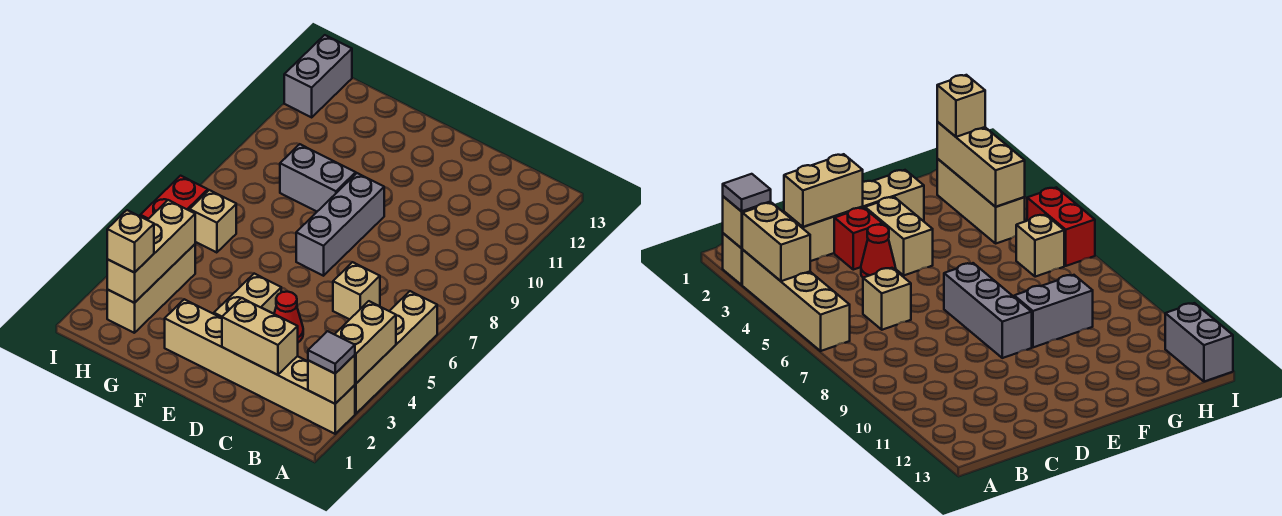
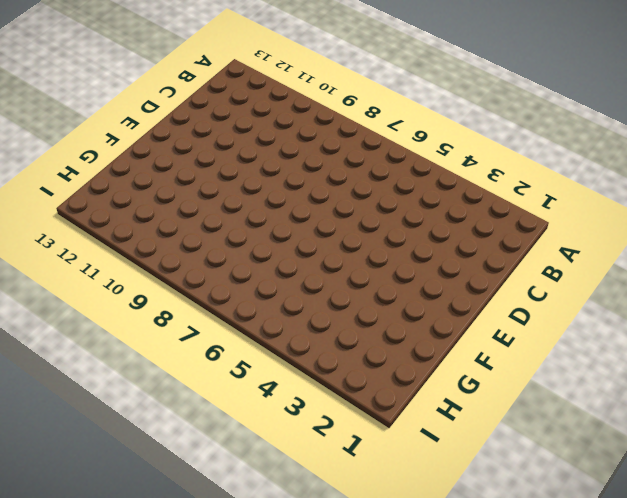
none -> tan 1x6 brick [165,299,355,434]
none -> tan 1x4 brick [355,291,437,414]
none -> tan 1x1 brick [333,262,380,319]

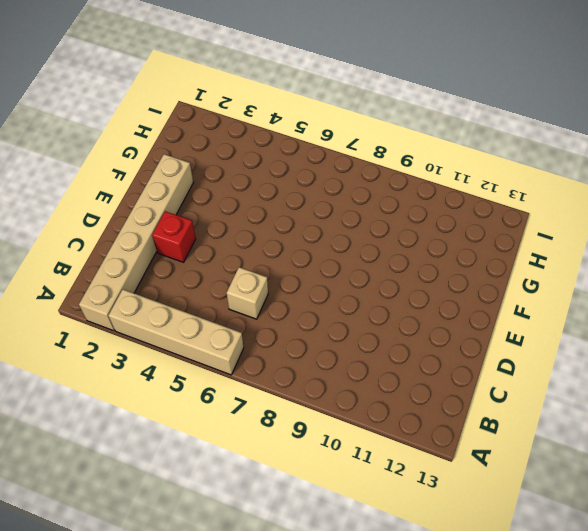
none -> red 1x1 cone [274,292,303,342]
none -> tan 1x2 brick [214,274,281,318]
none -> grey 1x3 brick [296,173,384,276]

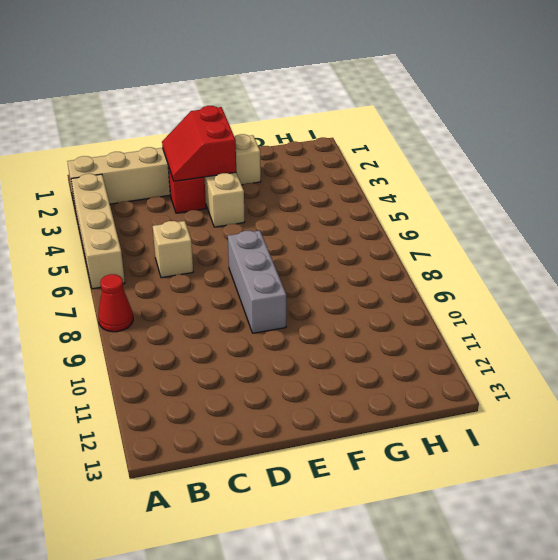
red 1x1 cone [98,274,133,332] -> red 1x1 cone moved to [274,292,303,342]
red 2x2 slope [162,106,236,181] -> tan 1x2 brick [222,298,298,375]
none -> grey 1x2 brick [280,144,356,211]
none -> tan 1x3 brick [107,244,195,333]
none -> tan 1x1 brick [190,190,236,253]

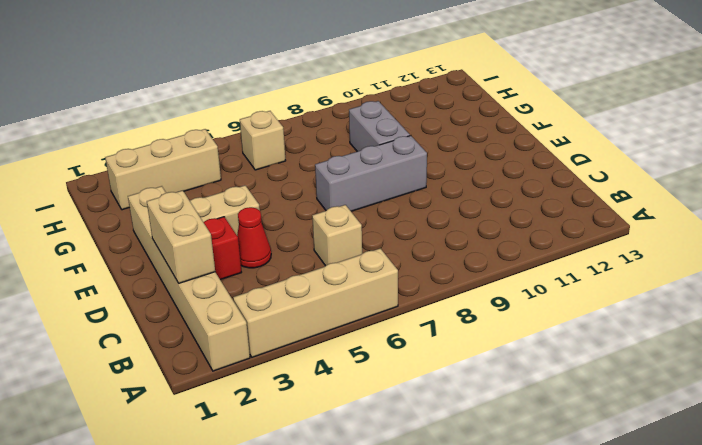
none -> red 1x2 brick [140,176,208,220]
none -> grey 1x2 brick [284,35,352,117]
none -> tan 1x1 brick [308,355,355,404]

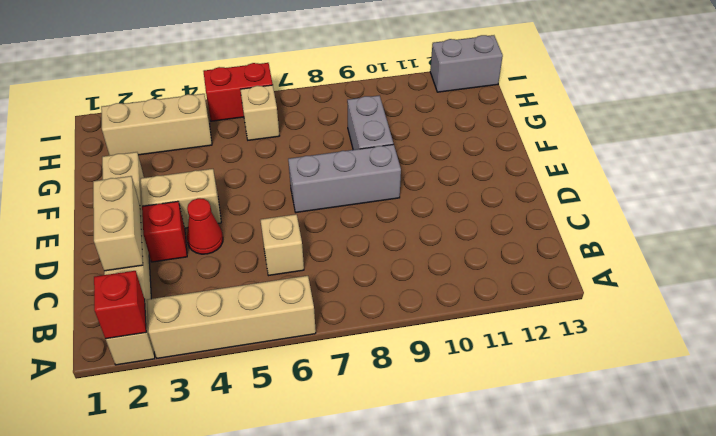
red 1x1 brick [94,271,146,339] -> tan 1x1 brick [308,355,355,404]
none -> tan 1x2 brick [335,301,396,384]
none -> tan 1x3 brick [107,200,195,303]
none -> grey 1x1 tile [308,331,355,373]

